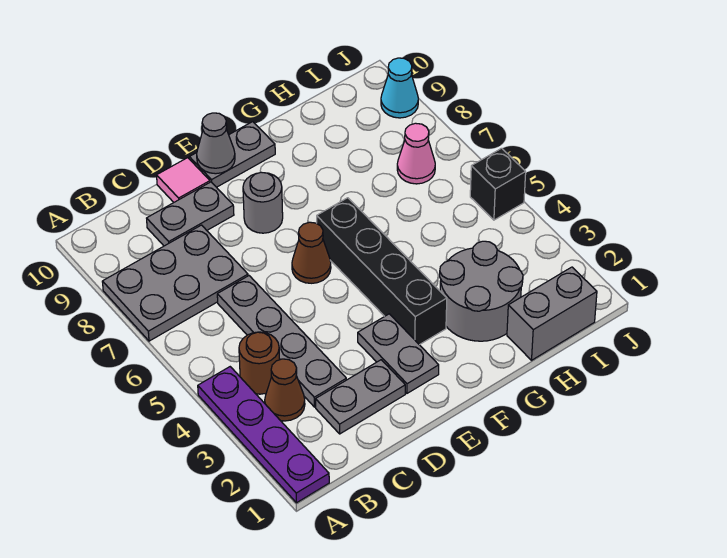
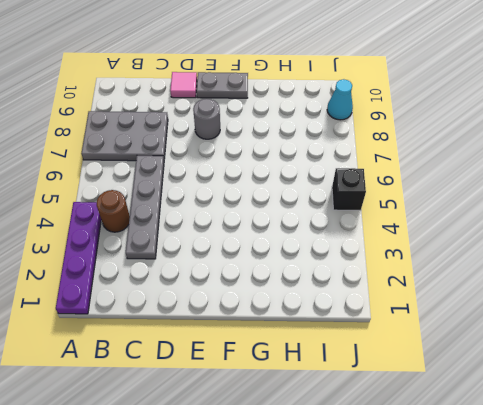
none -> brown 1x1 cone [265,359,305,421]
none -> grey 1x2 plate [316,360,405,434]
none -> grey 1x2 plate [147,182,234,246]

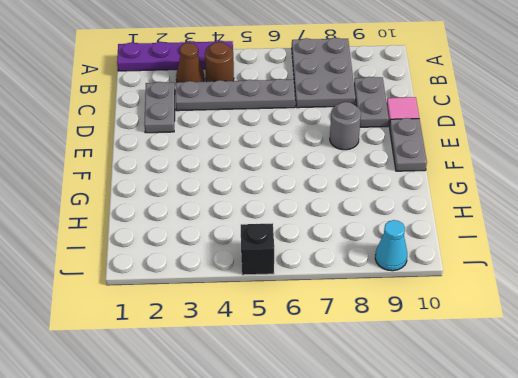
none -> grey 1x2 plate [358,314,439,393]
none -> brown 1x1 cone [292,222,331,283]
none -> black 1x4 brick [317,198,447,345]

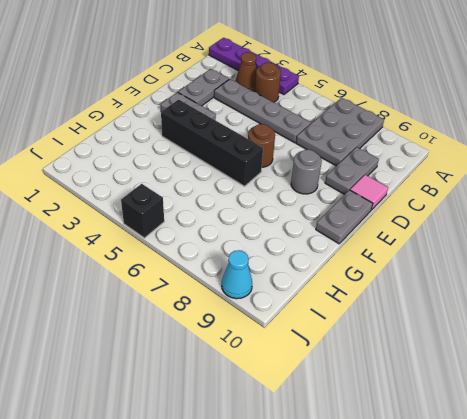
brown 1x1 round brick [248,124,275,167] -> brown 1x1 cone [292,222,331,283]
none -> grey 2x2 round brick [440,241,523,341]
none -> grey 1x2 brick [507,267,597,360]
none -> pink 1x1 cone [397,123,435,184]

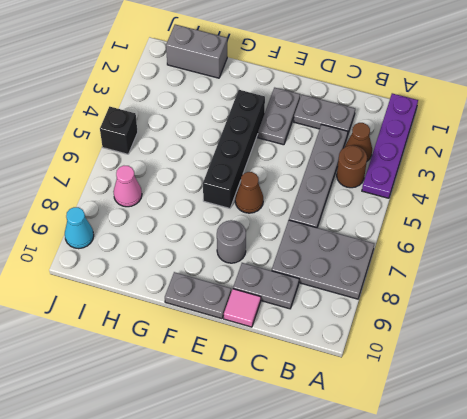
none -> grey 2x2 round brick [440,241,523,341]
none -> grey 1x1 cone [197,113,235,174]

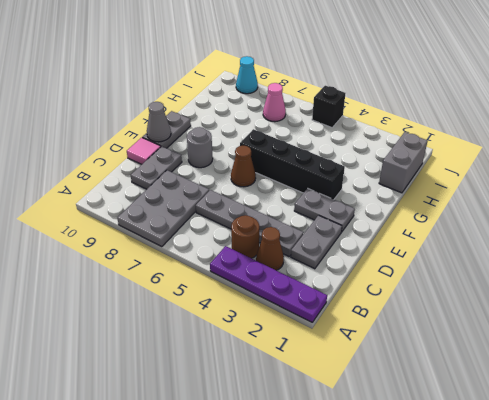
none -> grey 2x2 round brick [440,241,523,341]

